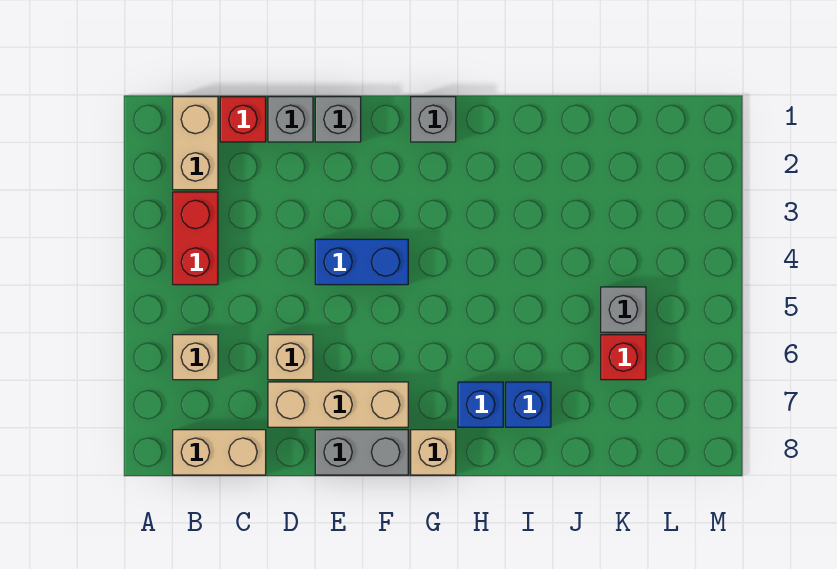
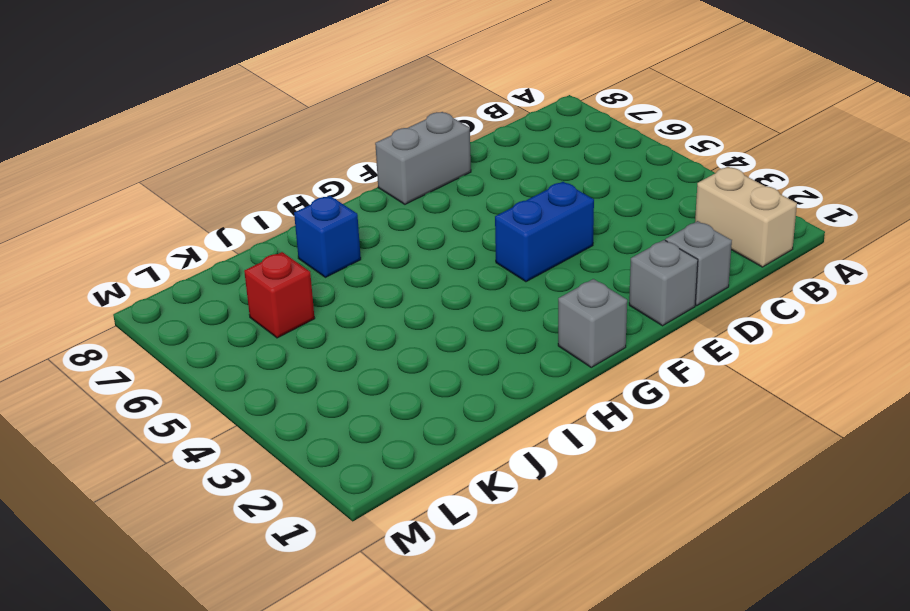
none -> red 1x2 brick [173,192,218,285]
none -> tan 1x1 brick [173,335,218,380]
none -> tan 1x2 brick [173,430,266,475]

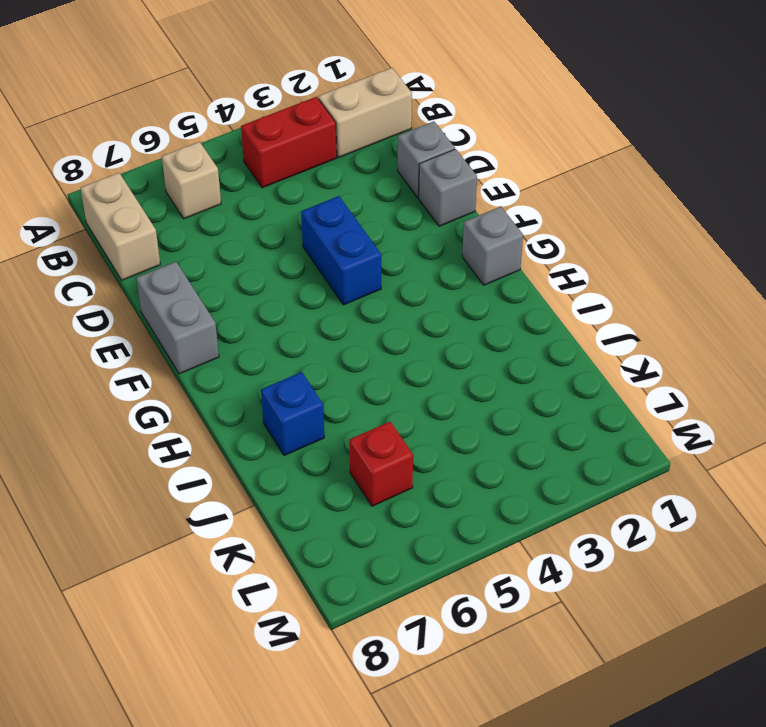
none -> red 1x1 brick [220,97,266,142]
none -> tan 1x1 brick [268,335,313,380]
none -> tan 1x3 brick [268,382,408,427]

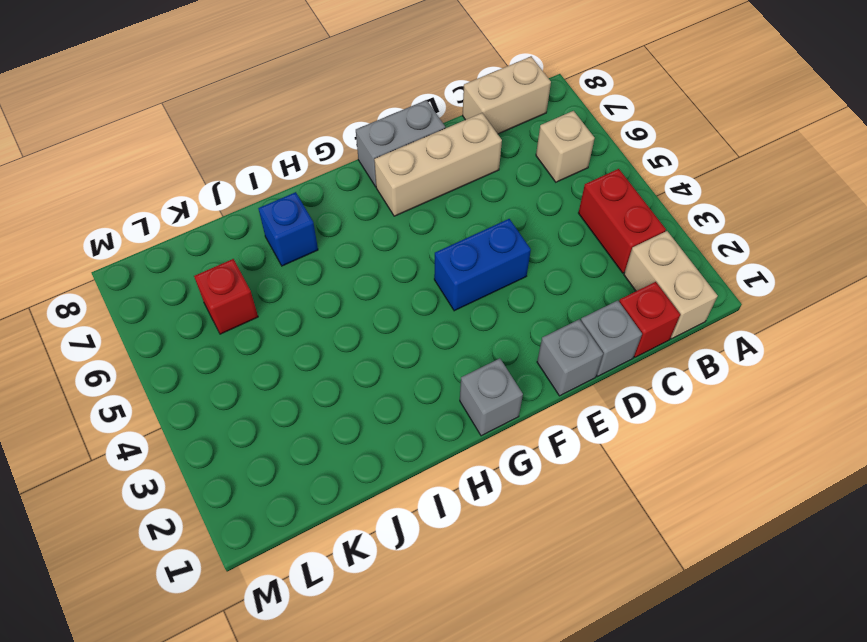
none -> tan 1x1 brick [268,335,313,380]
none -> tan 1x1 brick [411,430,456,475]
none -> blue 1x1 brick [458,382,503,427]

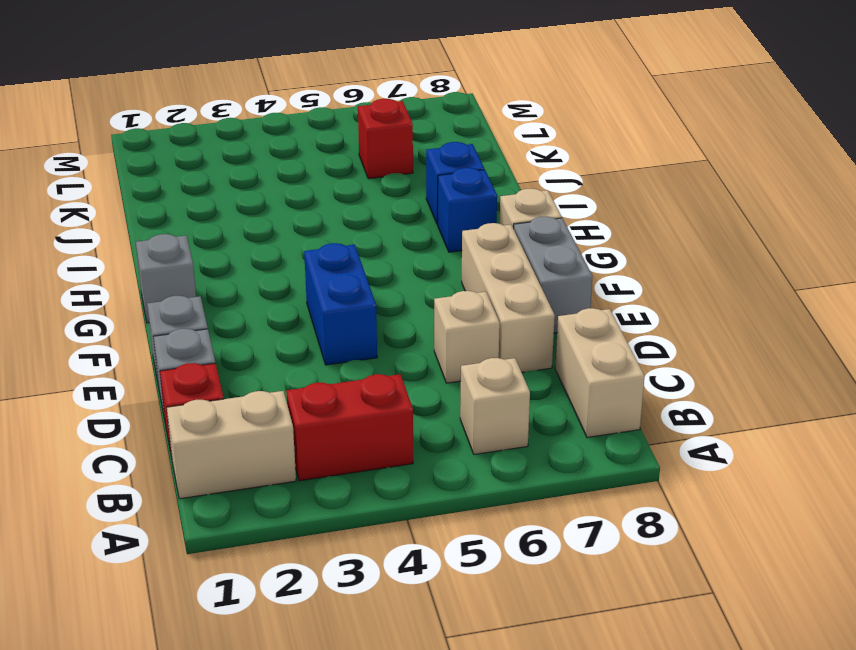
none -> grey 1x1 brick [601,287,646,332]

